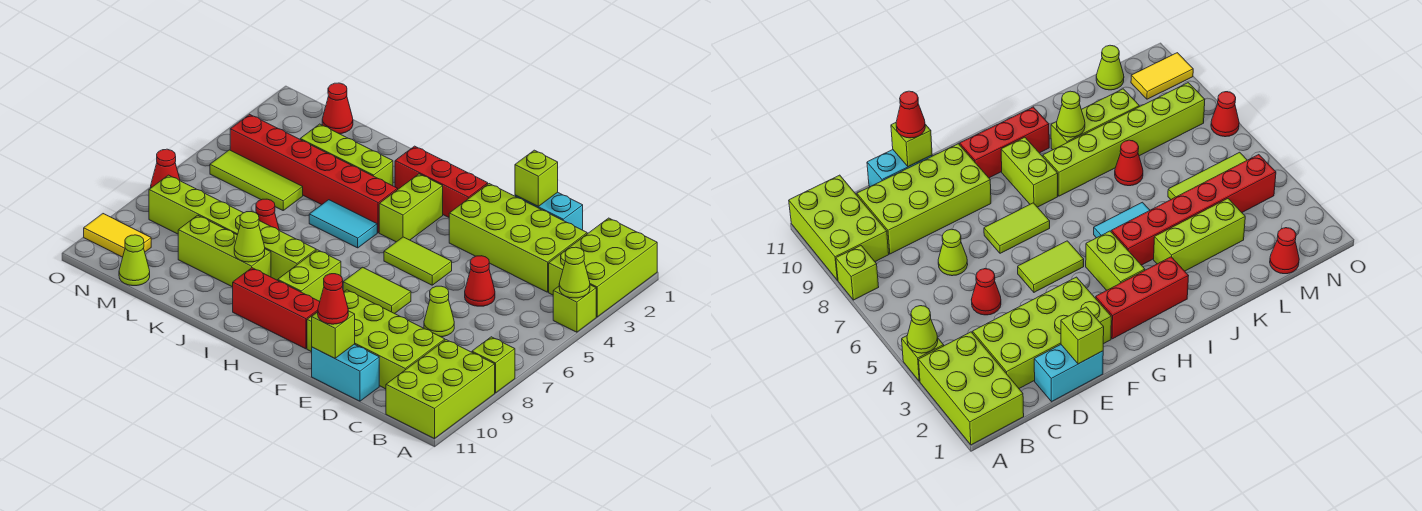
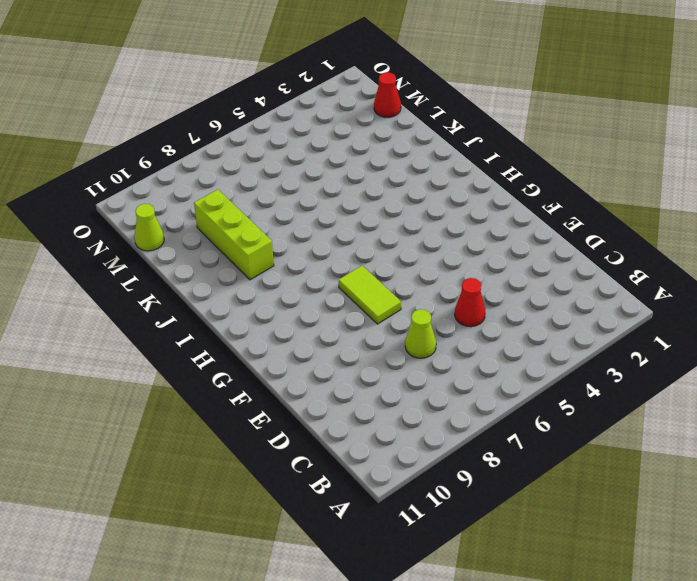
none -> lime 2x3 brick [549,218,657,317]
none -> lime 1x1 brick [553,285,596,332]
none -> lime 1x1 brick [472,337,515,393]
none -> lime 2x3 brick [386,340,495,439]

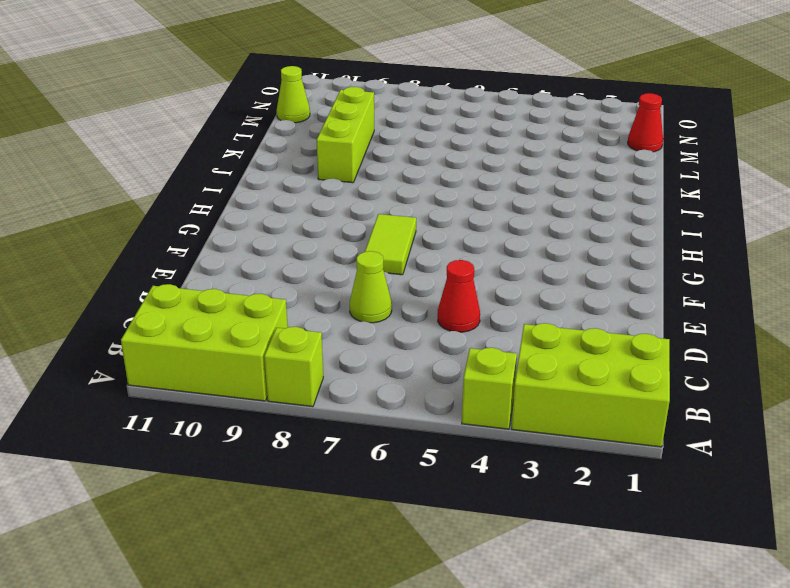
none -> lime 2x4 brick [449,184,587,292]
none -> lime 2x4 brick [307,290,445,389]
none -> cyan 1x2 brick [515,192,583,230]
none -> cyan 1x2 brick [312,344,379,401]

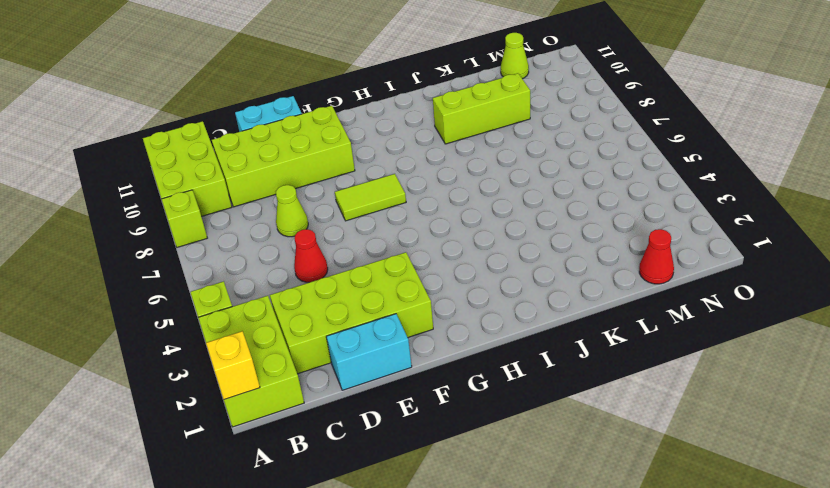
yellow 1x1 brick [206,331,260,399] -> none
none -> lime 1x2 tile [384,237,452,285]
none -> red 1x3 brick [395,146,488,217]
none -> red 1x3 brick [233,268,320,349]
none -> lime 1x2 brick [379,174,443,242]

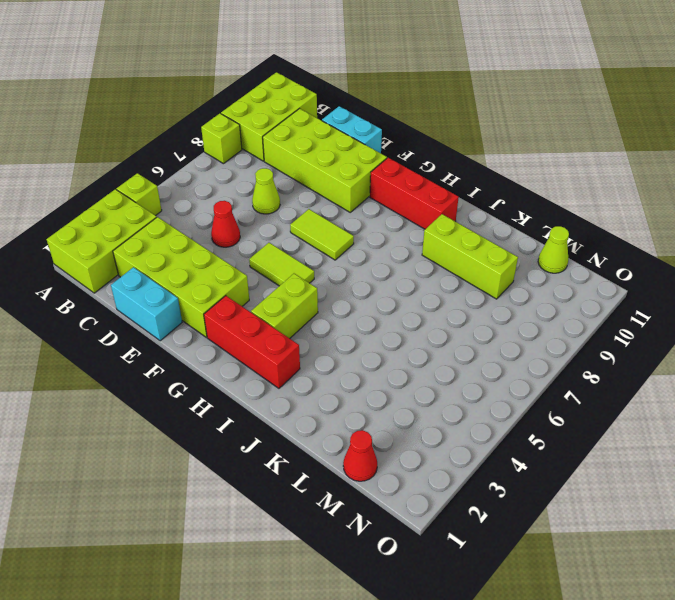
none -> lime 1x2 brick [278,250,341,301]
none -> red 1x6 brick [230,114,398,233]
none -> cyan 1x2 tile [309,200,377,248]
none -> lime 1x6 brick [149,175,316,280]

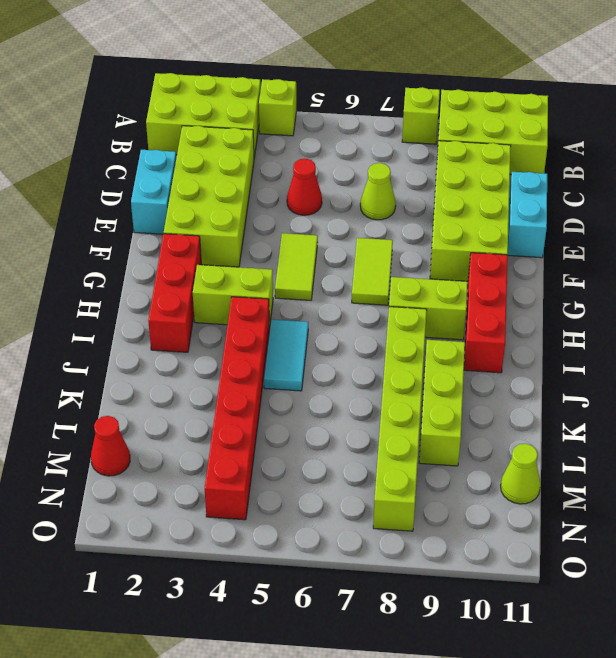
none -> lime 1x3 brick [300,124,393,186]
none -> red 1x1 cone [256,199,279,230]
none -> lime 1x3 tile [210,150,303,210]
none -> yellow 1x2 tile [84,214,151,257]

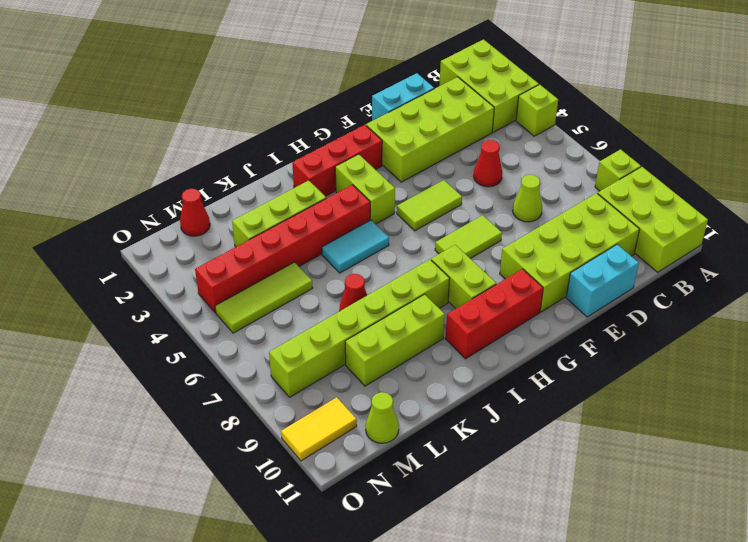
none -> red 1x1 cone [151,149,180,188]
none -> lime 1x1 cone [559,247,590,298]
none -> lime 1x1 brick [515,150,558,206]
none -> lime 1x1 brick [312,311,355,358]

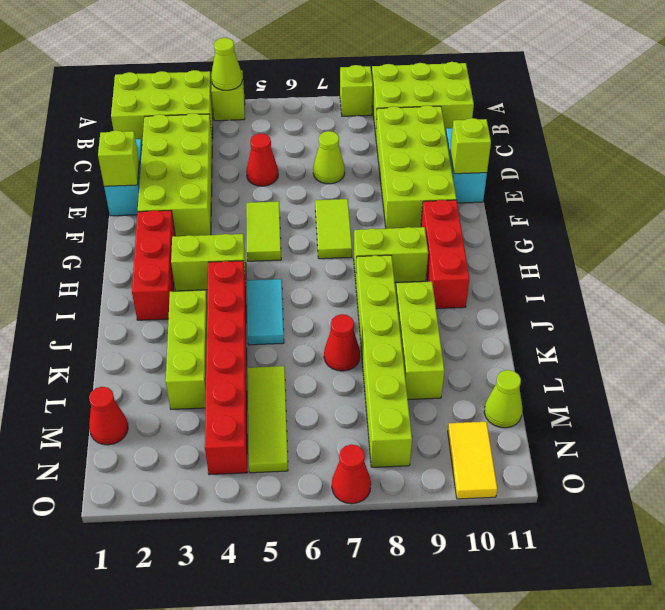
none -> lime 1x1 cone [234,212,265,262]
none -> red 1x1 cone [318,274,348,324]

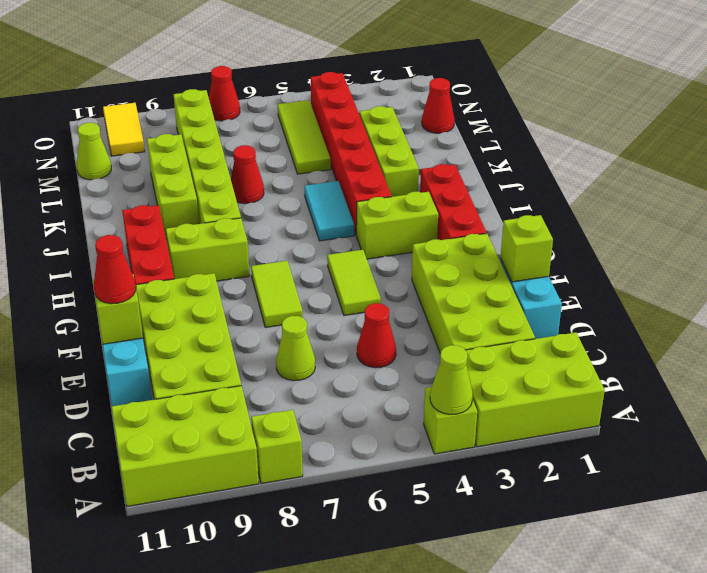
none -> lime 1x1 cone [234,212,265,262]

